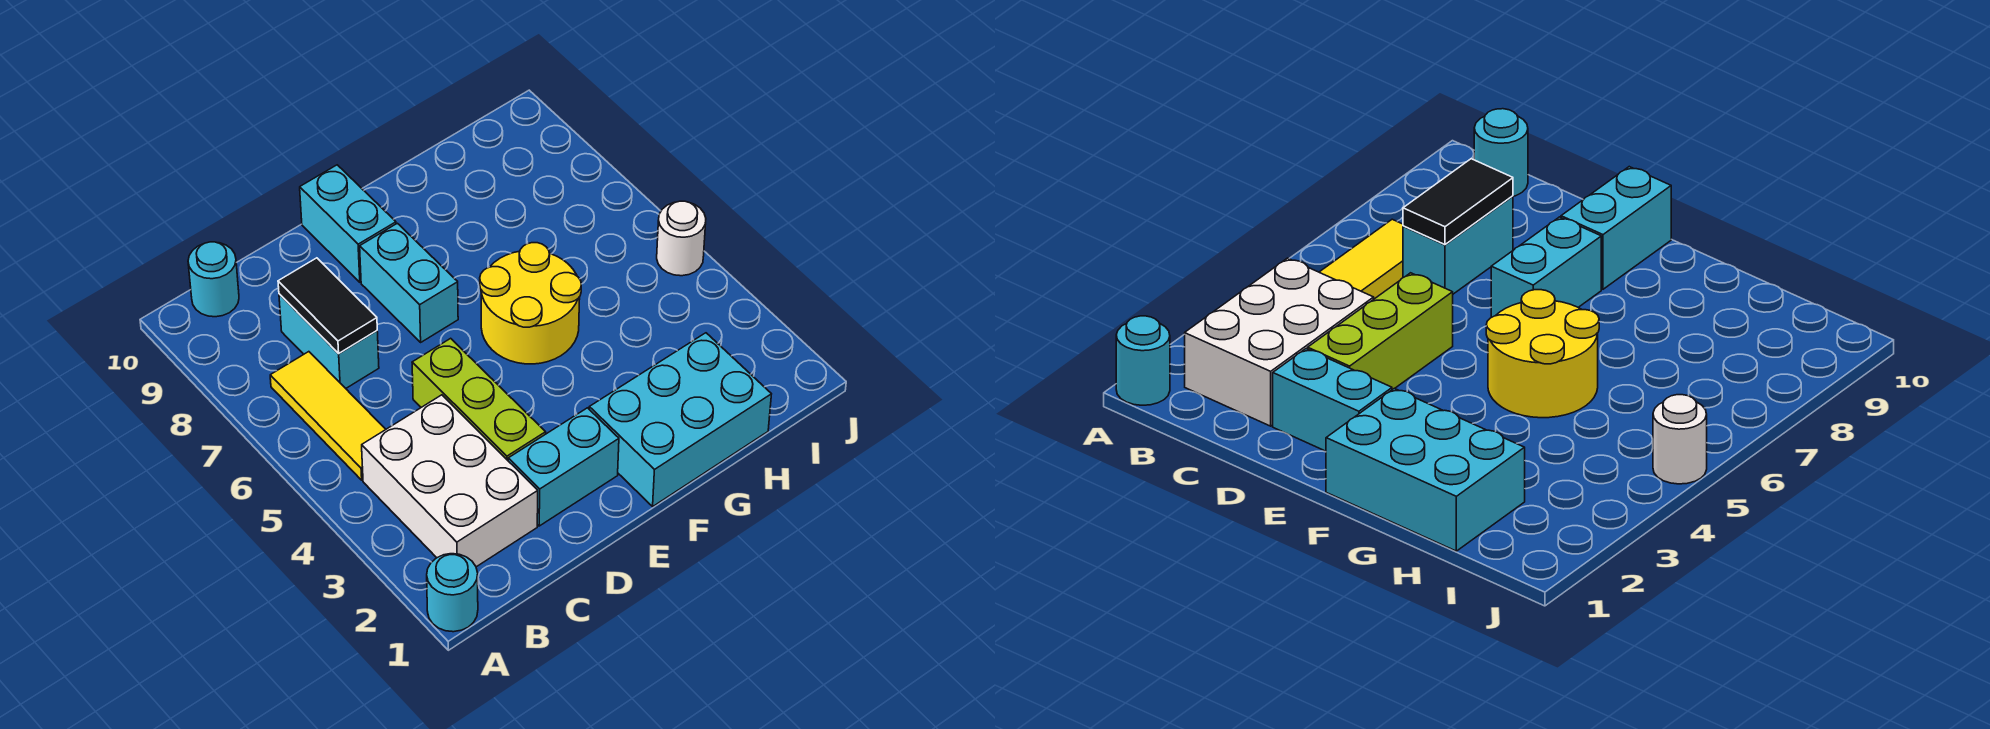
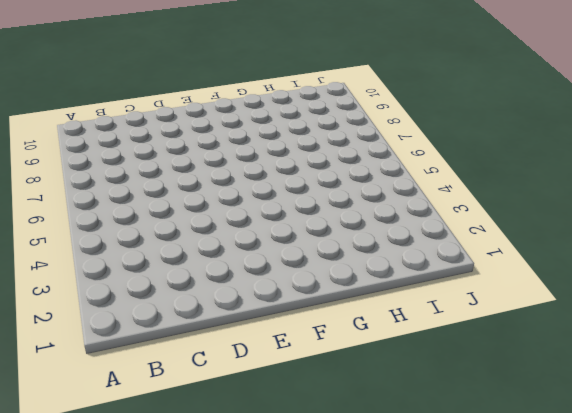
none -> cyan 1x1 round brick [427,554,478,632]
none -> white 2x3 brick [362,395,538,567]
none -> yellow 1x3 tile [270,352,386,480]

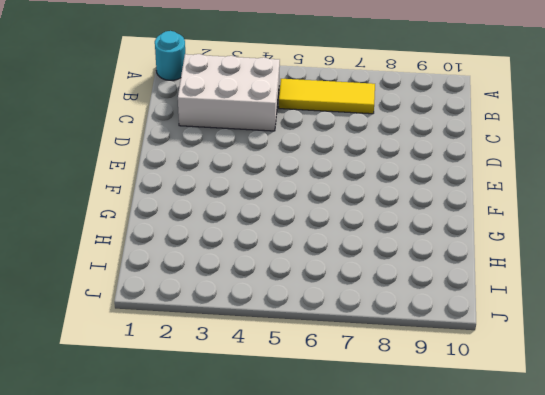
none -> cyan 1x1 round brick [188,242,239,317]
none -> cyan 1x2 brick [279,294,379,388]
none -> cyan 1x2 brick [508,408,619,526]

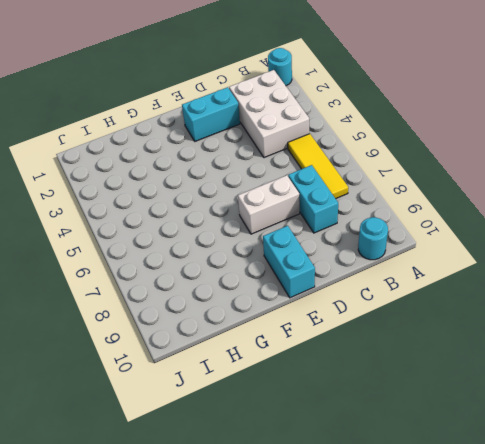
white 1x2 brick [238,175,300,234] -> cyan 1x2 brick [360,223,458,342]
none -> lime 1x3 brick [412,338,546,460]
none -> cyan 2x3 brick [589,333,771,506]
none -> yellow 2x2 round brick [480,243,581,364]

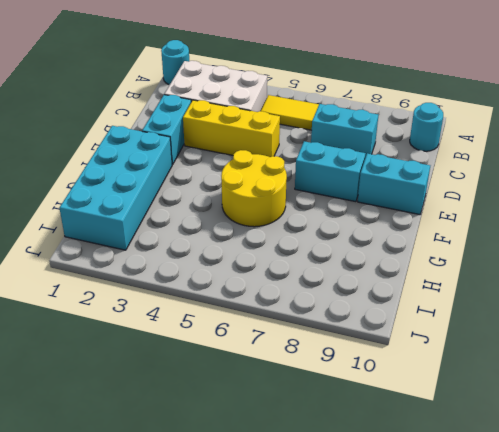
yellow 1x3 brick [183,100,280,157] -> lime 1x3 brick [412,338,546,460]
cyan 2x4 brick [60,126,172,250] -> cyan 2x3 brick [589,333,771,506]
none -> white 1x1 round brick [657,201,706,276]
none -> black 1x2 tile [278,258,377,354]

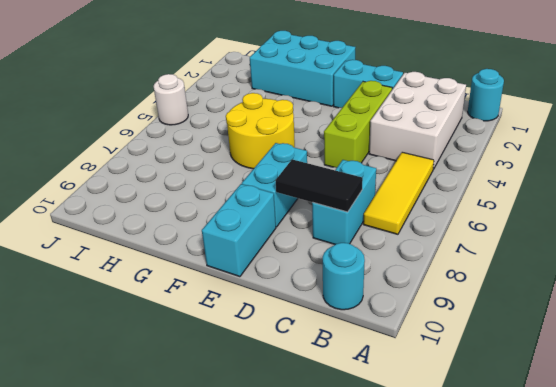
black 1x2 tile [275,159,363,212] -> black 1x2 tile turned to [278,258,377,354]

